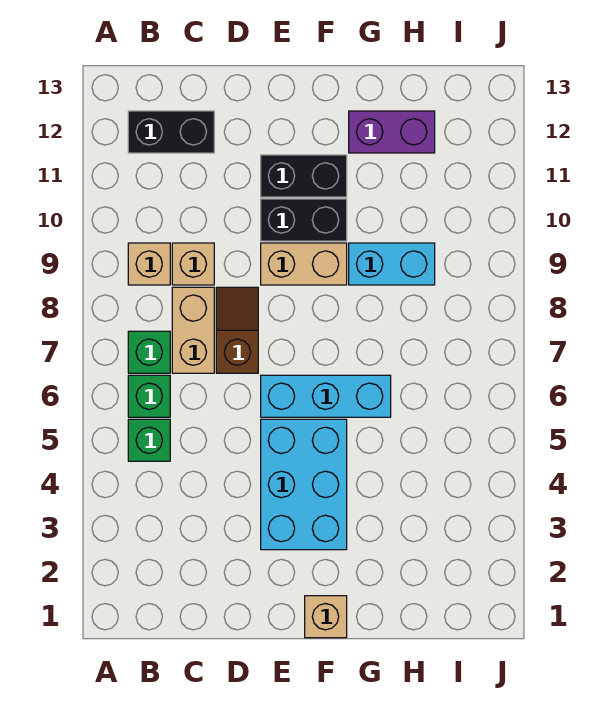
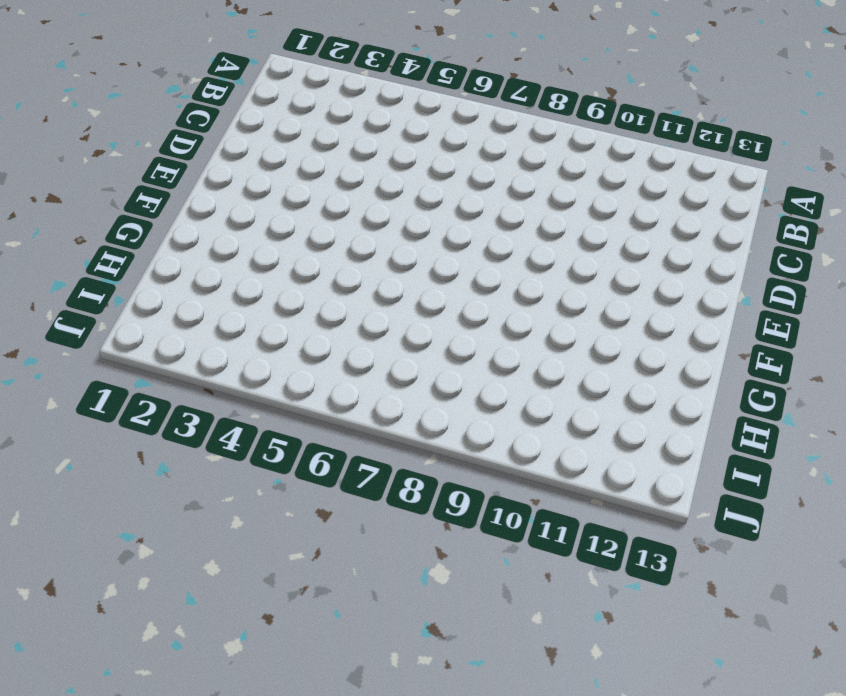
none -> green 1x1 brick [128,419,170,461]
none -> green 1x1 brick [128,375,170,417]
none -> green 1x1 brick [128,331,170,373]

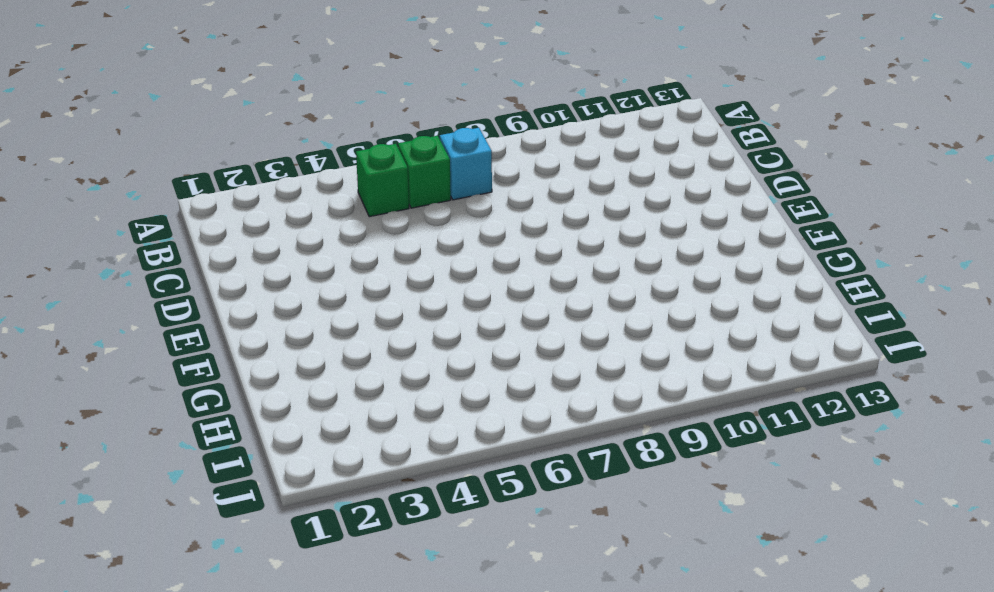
cyan 1x1 brick [440,128,492,200] -> green 1x1 brick [128,331,170,373]
none -> tan 1x1 brick [128,243,170,285]
none -> black 1x2 brick [128,111,214,153]
none -> tan 1x2 brick [172,287,214,373]

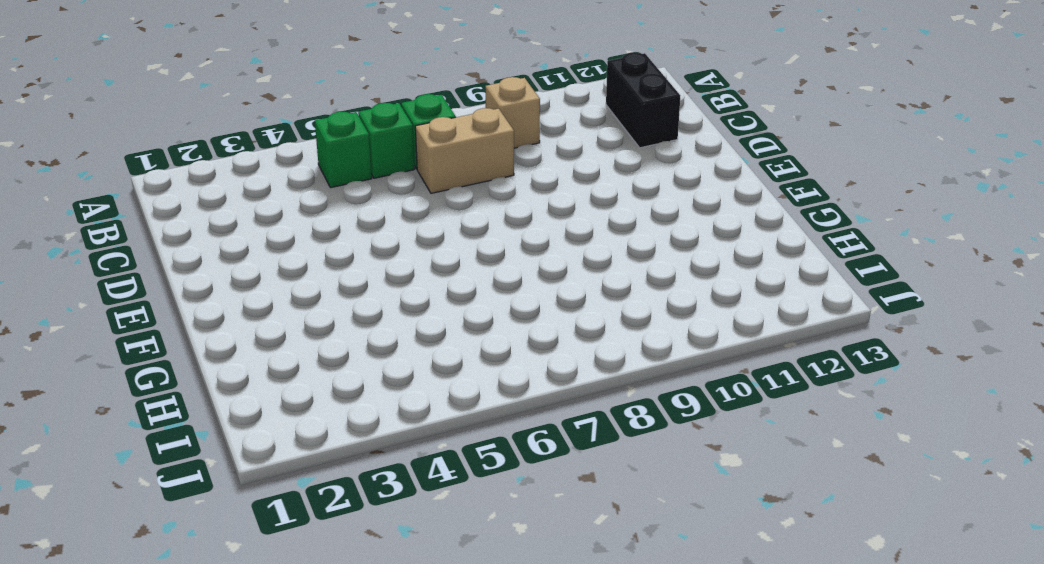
none -> tan 1x1 brick [172,243,214,285]
none -> brown 1x2 slope [216,287,258,373]
none -> cyan 2x3 brick [261,419,347,550]

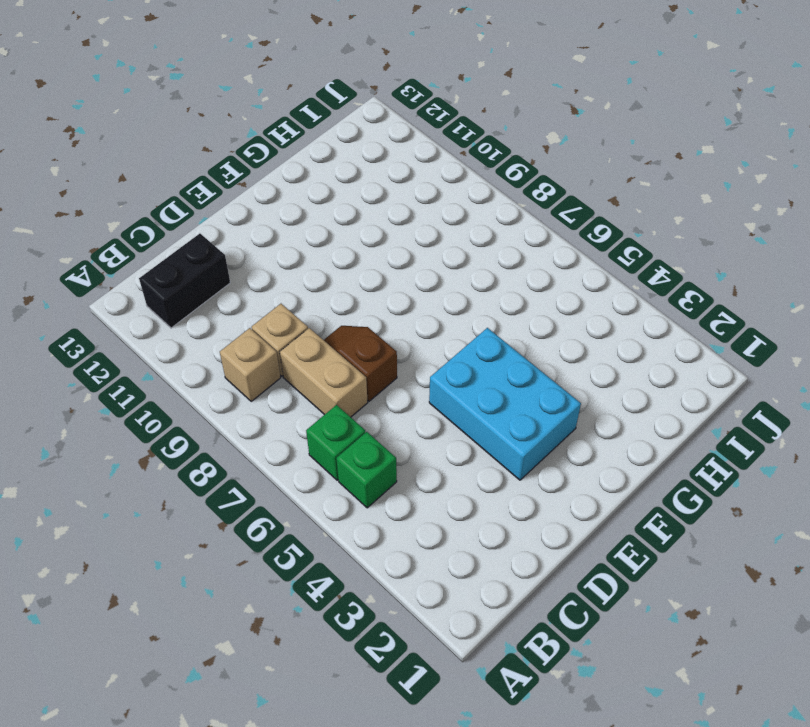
none -> green 1x1 brick [128,331,170,373]
none -> cyan 1x3 brick [261,375,391,417]
none -> tan 1x2 brick [261,243,347,285]

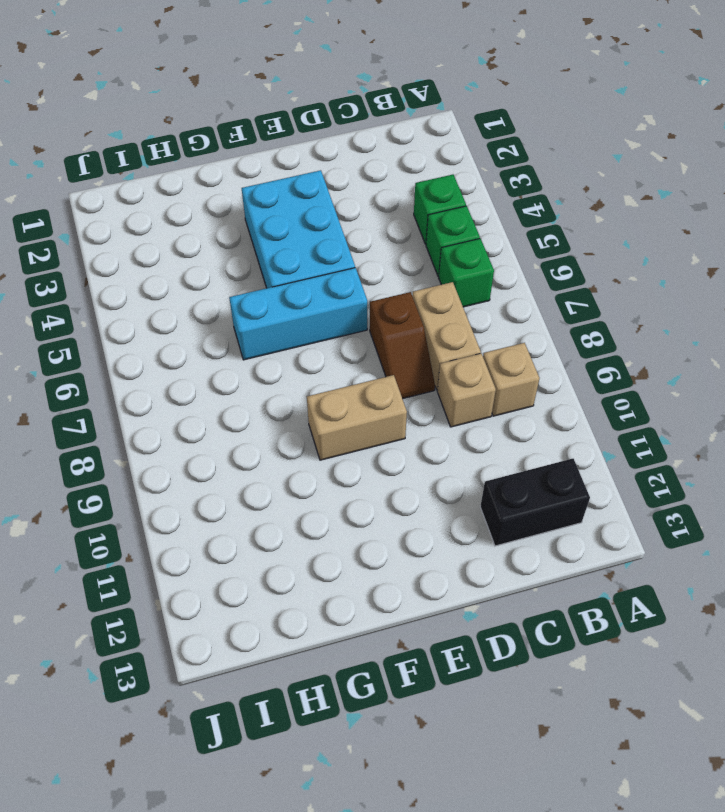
green 1x1 brick [414,175,466,244] -> green 1x1 brick moved to [128,331,170,373]
none -> black 1x2 brick [261,199,347,241]
none -> black 1x2 brick [261,155,347,197]
none -> tan 1x1 brick [305,596,347,638]

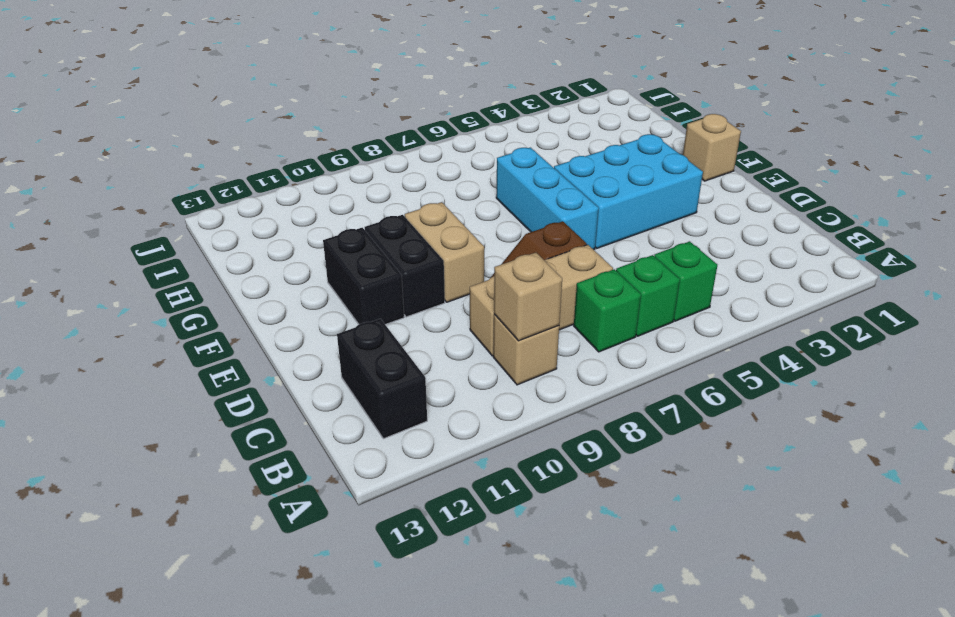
tan 1x1 brick [494,253,562,341] -> none
none -> cyan 1x2 brick [349,243,435,285]
none -> purple 1x2 brick [349,111,435,153]

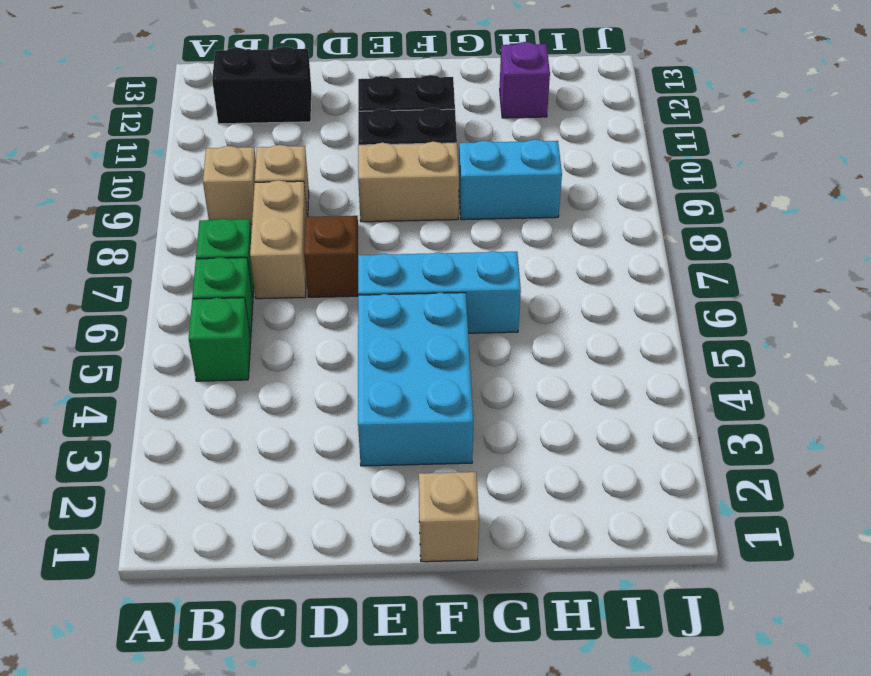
purple 1x1 brick [500,42,550,118] -> purple 1x2 brick [349,111,435,153]

